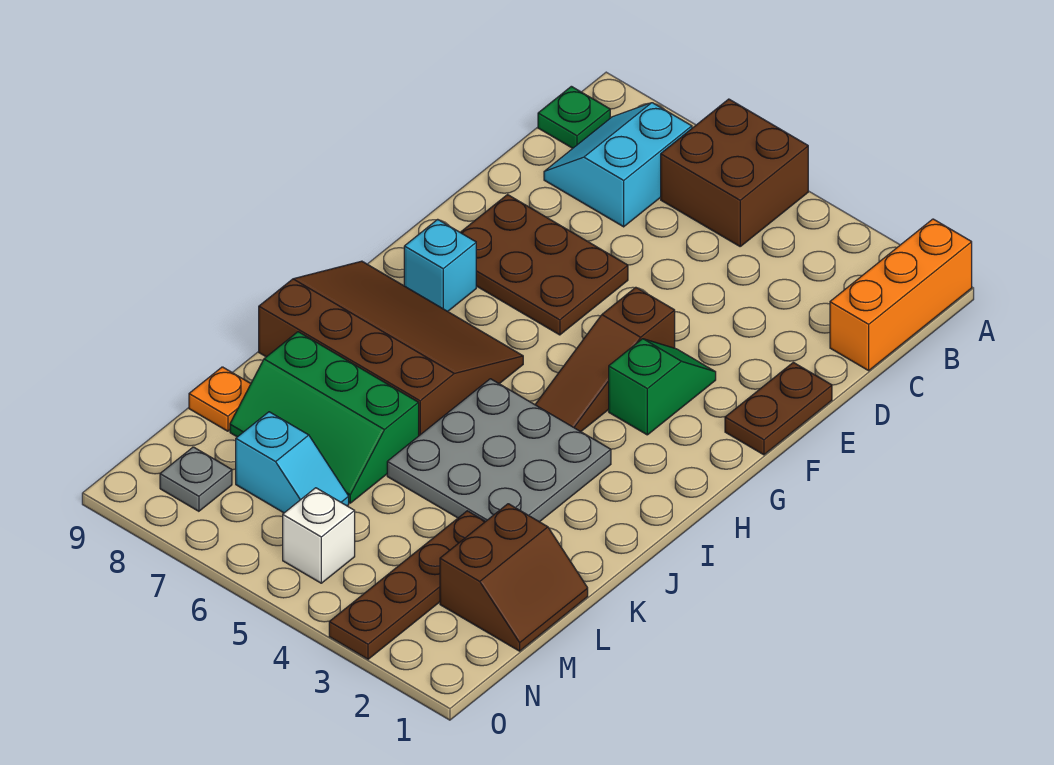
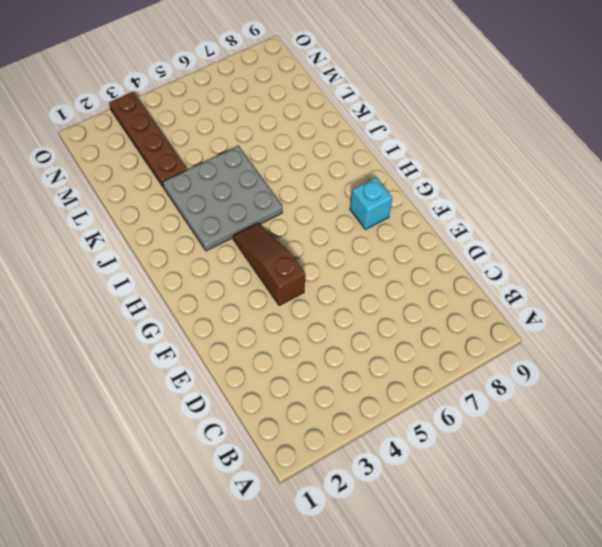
none -> orange 1x3 brick [830,219,972,371]
none -> brown 2x2 brick [661,99,808,246]
none -> cyan 2x2 slope [544,103,692,227]

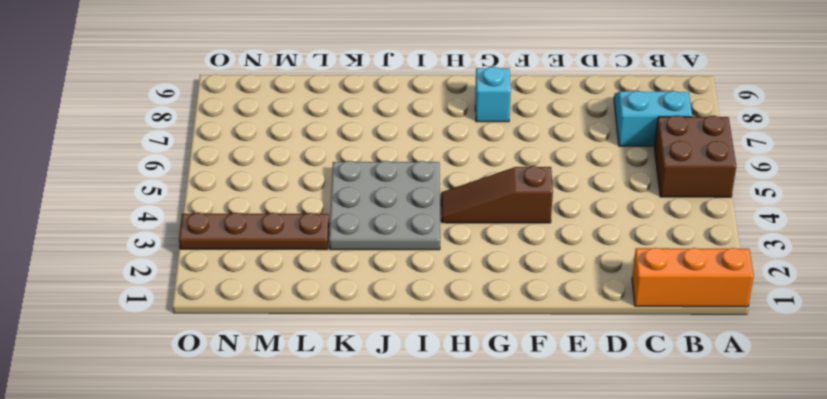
none -> green 1x1 plate [538,86,610,148]
none -> brown 1x2 plate [725,362,832,455]
none -> brown 2x3 plate [460,195,628,335]

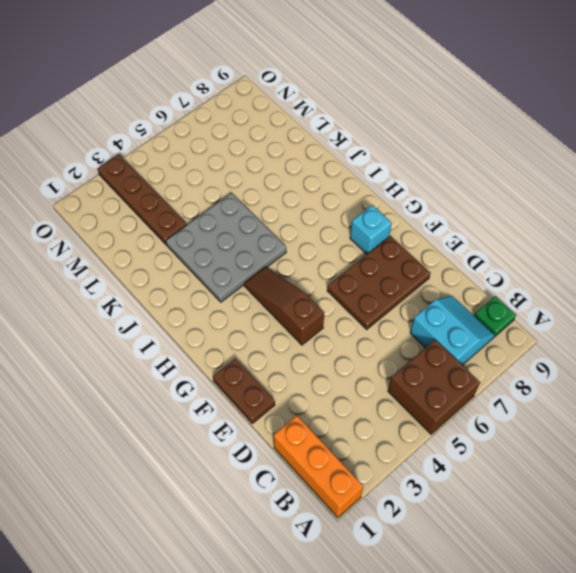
none -> green 1x2 slope [609,339,716,435]
none -> brown 3x4 slope [259,261,523,435]
none -> green 2x3 slope [230,332,419,503]

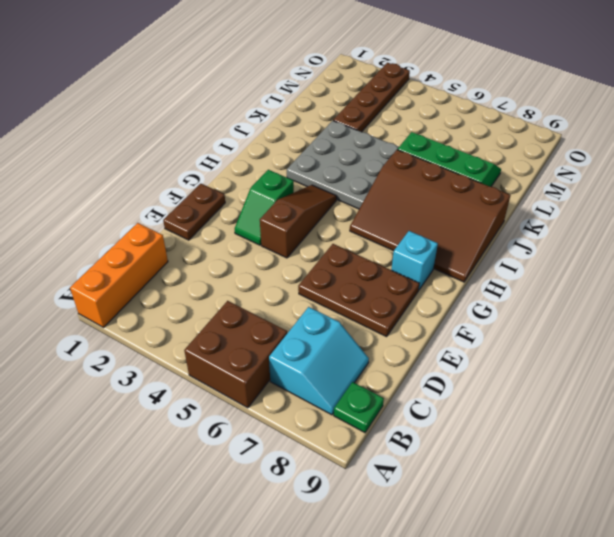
none -> brown 2x2 slope [440,504,588,651]
none -> orange 1x1 plate [189,367,251,431]
none -> cyan 1x2 slope [236,412,349,513]

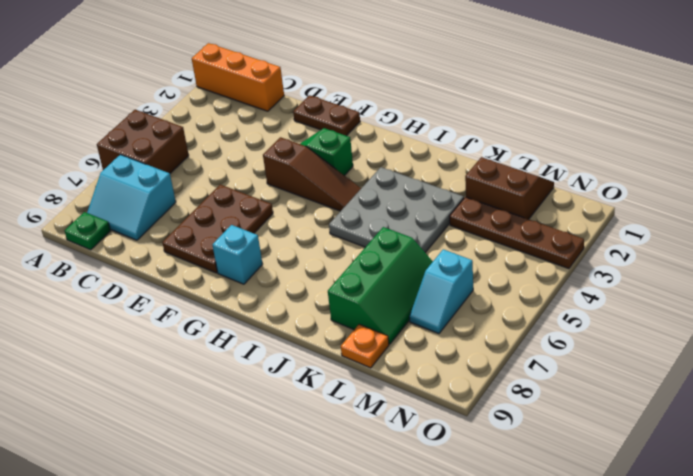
cyan 1x2 slope [410,249,473,334] -> cyan 1x2 slope turned to [236,412,349,513]
none -> brown 3x4 slope [259,261,523,435]
none -> white 1x1 brick [283,488,355,583]
none -> grey 1x1 plate [160,447,232,511]

